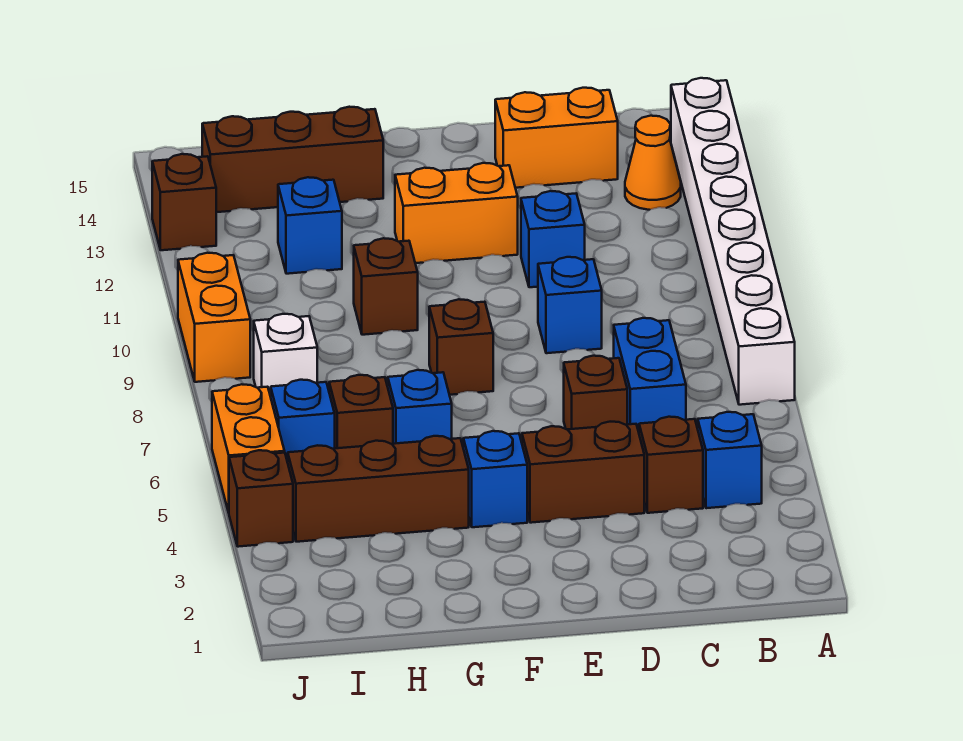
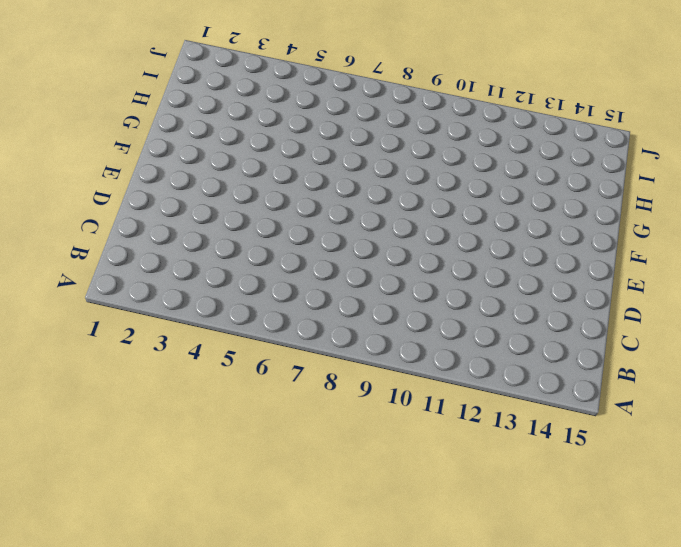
none -> white 1x8 brick [671,78,795,405]
none -> blue 1x1 brick [698,412,762,508]
none -> orange 1x1 cone [625,116,681,210]

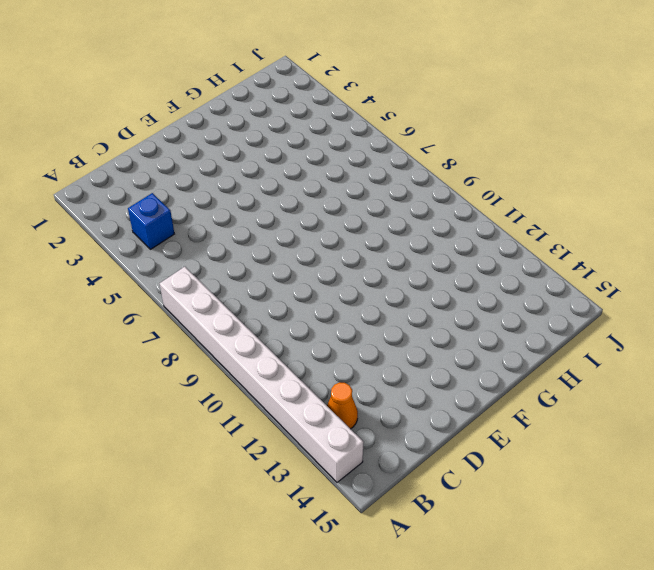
none -> brown 1x1 brick [639,417,703,513]
none -> blue 1x2 brick [614,318,686,432]
none -> orange 1x2 brick [495,88,618,188]

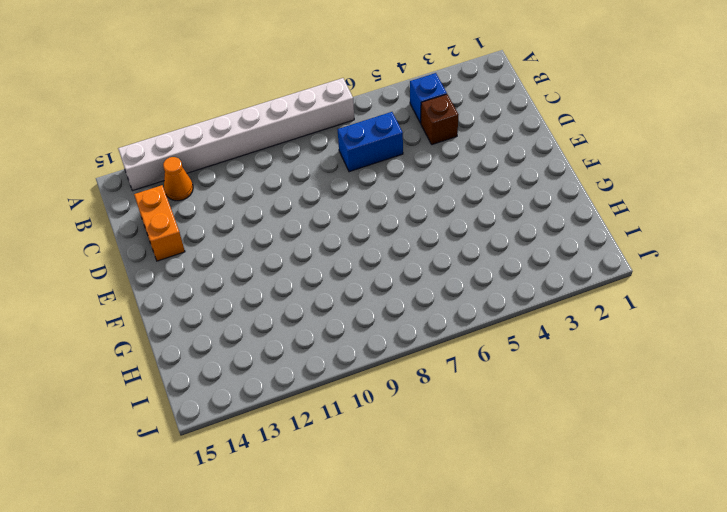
none -> brown 1x2 brick [522,422,644,523]
none -> brown 1x1 brick [564,356,627,429]
none -> blue 1x1 brick [538,257,602,353]

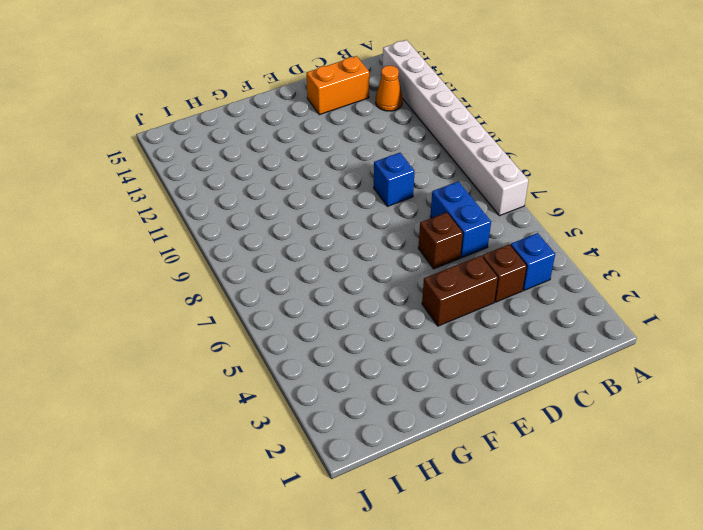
none -> blue 1x1 brick [521,191,585,287]
none -> orange 1x2 brick [395,163,518,263]
none -> blue 1x1 brick [463,431,527,527]

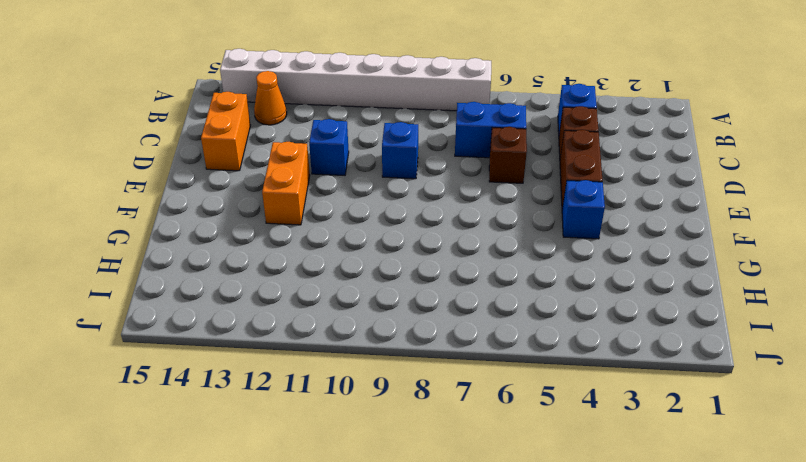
none -> brown 1x1 brick [429,299,493,395]
none -> brown 1x3 brick [288,436,469,542]
none -> blue 1x1 brick [388,370,452,444]

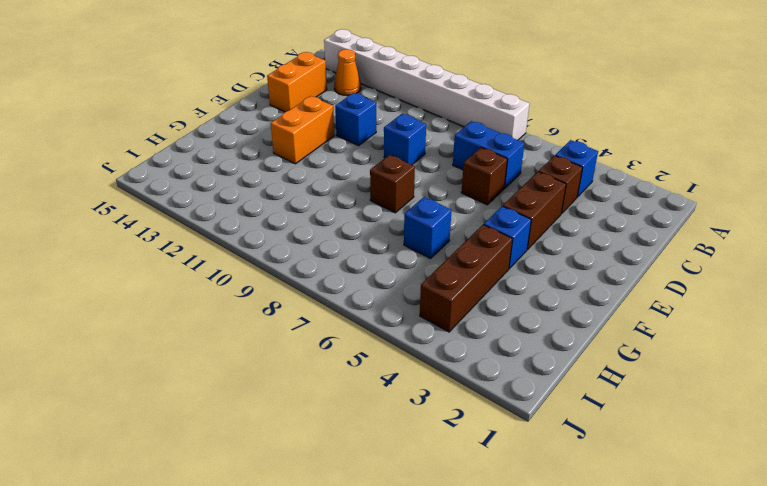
none -> brown 1x1 brick [354,238,418,335]
none -> brown 1x3 brick [202,107,383,212]
none -> brown 1x1 brick [329,375,393,448]

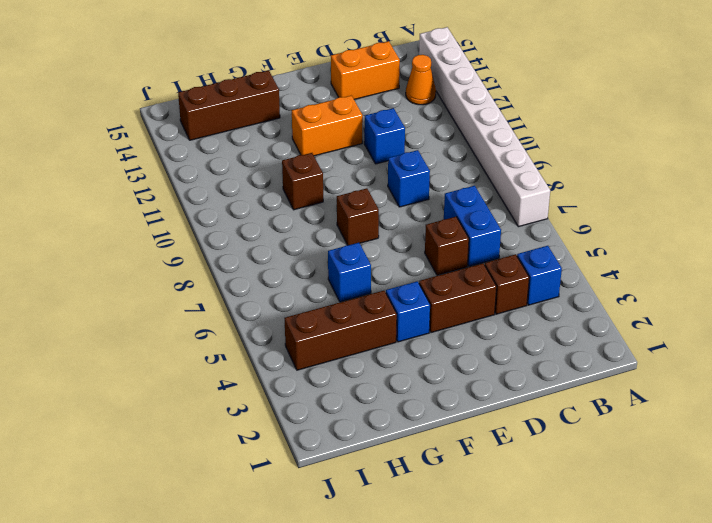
none -> brown 1x1 brick [329,375,393,448]
none -> blue 1x1 brick [278,177,342,274]
none -> blue 1x1 brick [271,380,335,462]

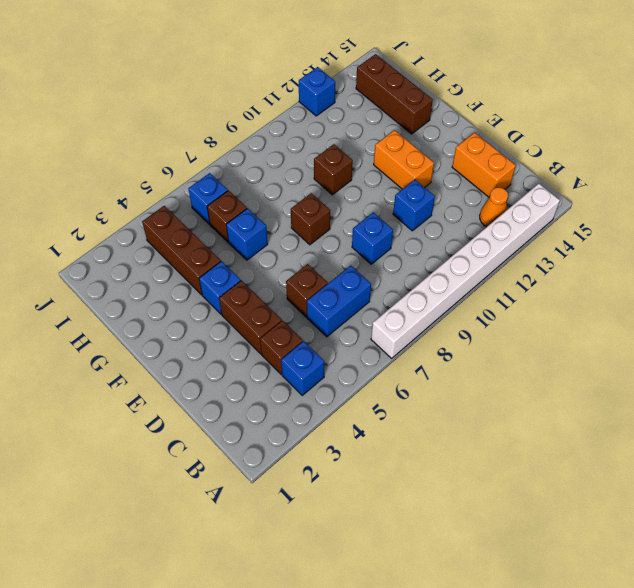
blue 1x1 brick [299,67,335,116] -> blue 1x1 brick moved to [278,177,342,274]
none -> white 1x1 brick [254,314,317,397]
none -> brown 1x1 brick [229,450,293,547]
none -> orange 1x2 brick [212,384,285,512]

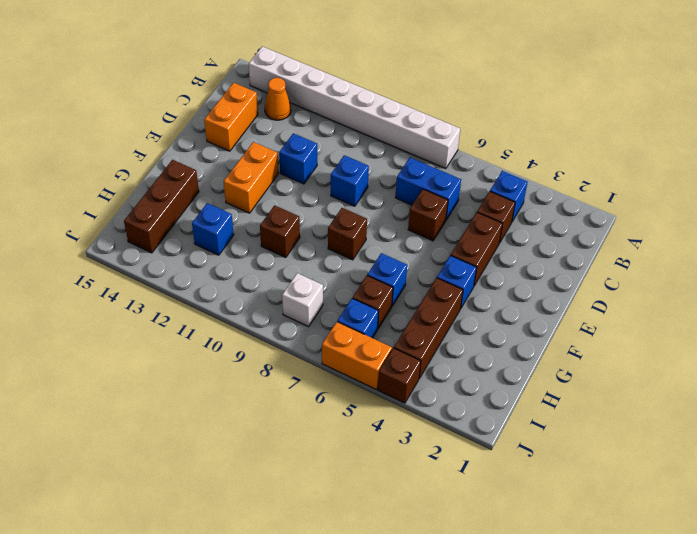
none -> orange 1x2 brick [178,253,250,382]
none -> brown 1x1 brick [152,154,216,250]

